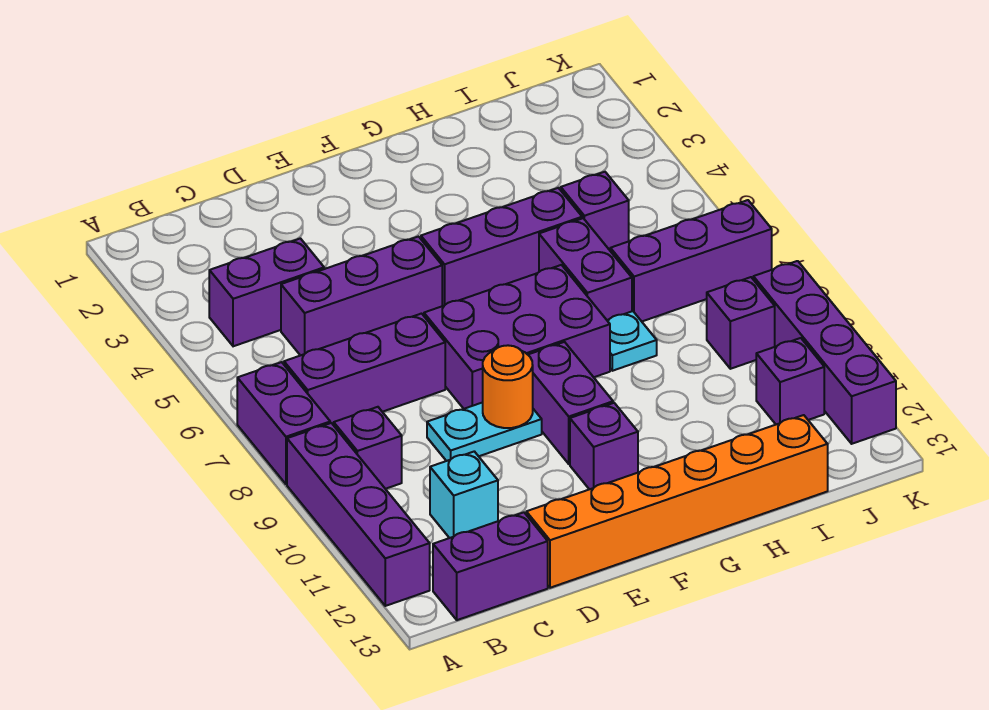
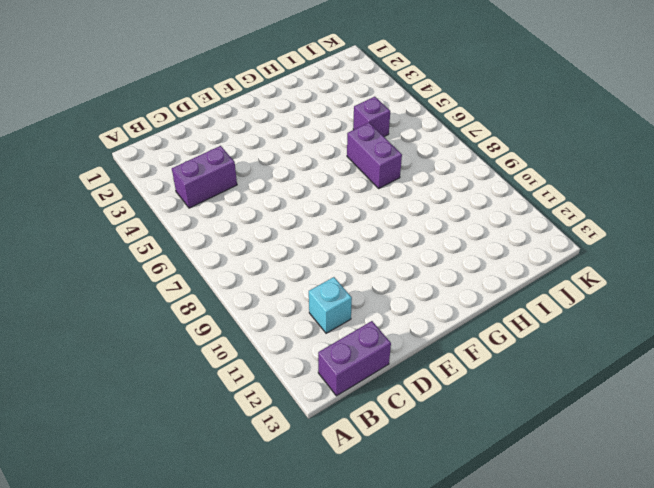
none -> purple 1x2 brick [237,362,330,484]
none -> purple 1x4 brick [287,423,430,606]
none -> purple 1x3 brick [284,314,445,425]

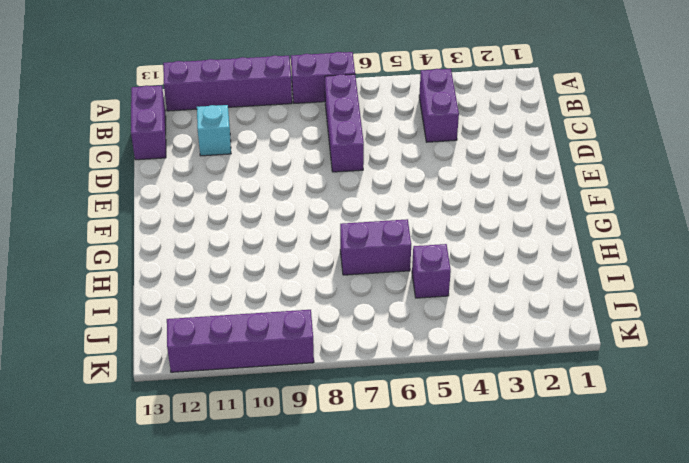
none -> purple 1x1 brick [334,407,402,489]
none -> purple 1x3 brick [281,237,442,356]
none -> cyan 1x2 plate [427,402,542,461]

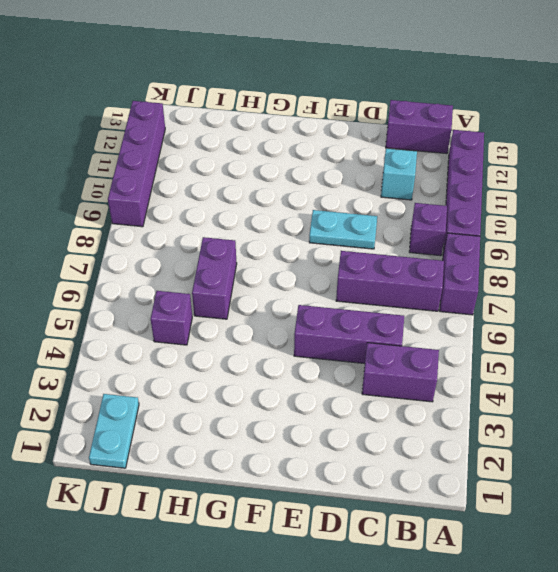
cyan 1x2 plate [89,394,139,468] -> none
none -> orange 1x6 brick [526,415,828,588]
none -> purple 2x3 brick [424,265,610,409]
none -> purple 1x3 brick [421,188,582,306]

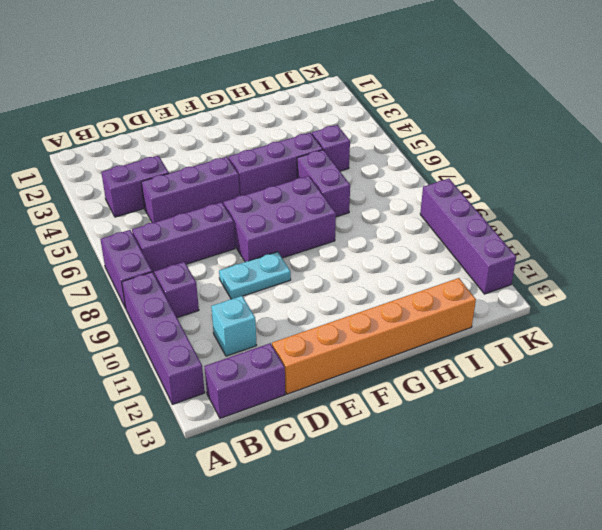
none -> purple 1x2 brick [528,342,613,464]
none -> purple 1x1 brick [570,403,638,489]
none -> cyan 1x1 plate [607,311,657,371]

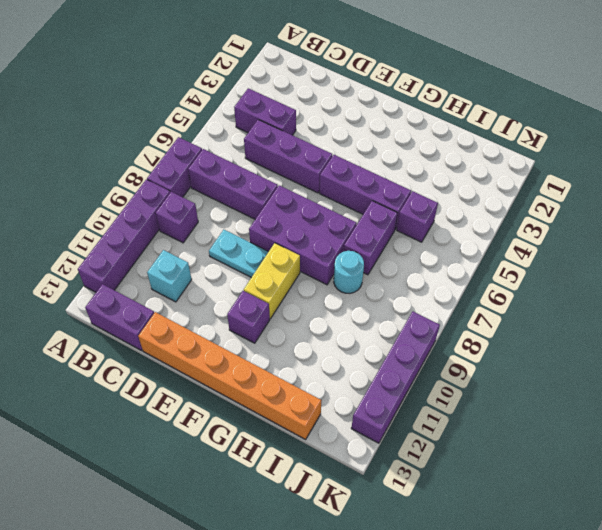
yellow 1x2 brick [244,243,300,319] -> purple 1x2 brick [528,342,613,464]
cyan 1x1 round brick [334,251,364,293] -> cyan 1x1 plate [607,311,657,371]
none -> purple 1x3 brick [610,200,772,321]
none -> purple 1x1 brick [707,277,775,369]
none -> purple 1x1 brick [756,338,824,424]

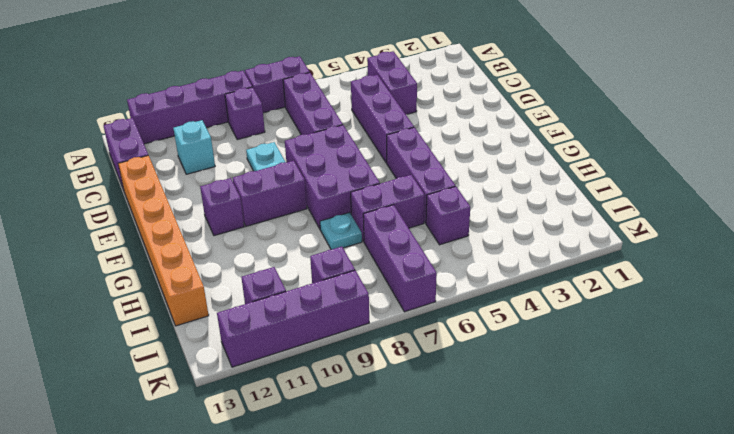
none -> orange 1x1 round brick [483,345,533,428]

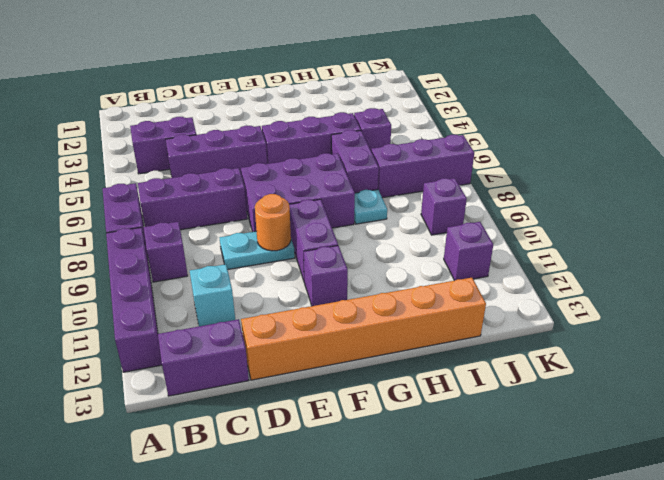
none -> purple 1x4 brick [753,261,896,444]

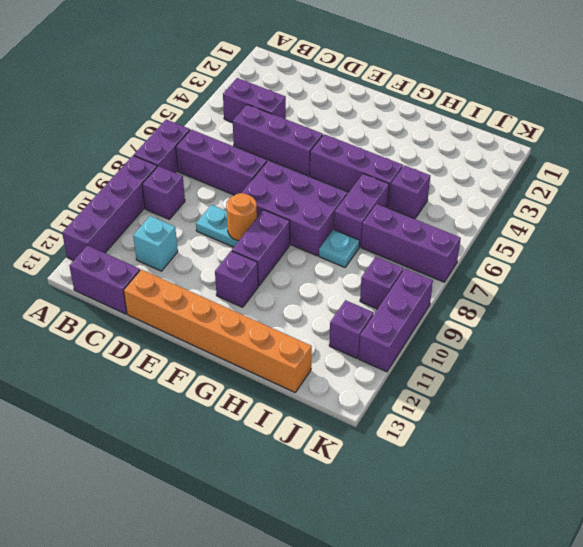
purple 1x3 brick [359,269,433,372] -> purple 1x4 brick [753,261,896,444]

